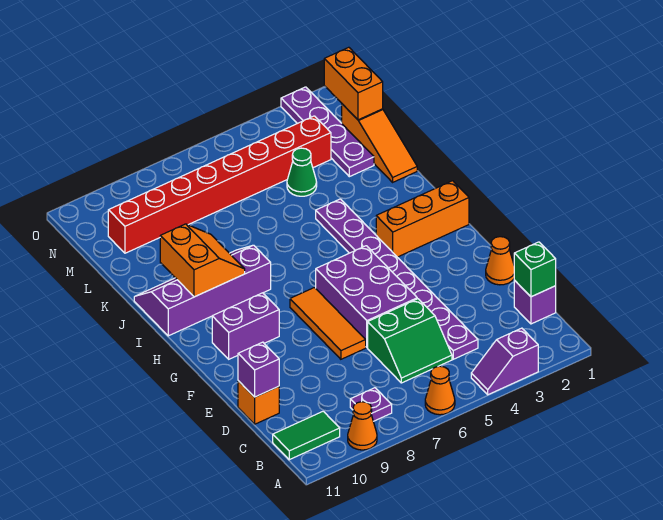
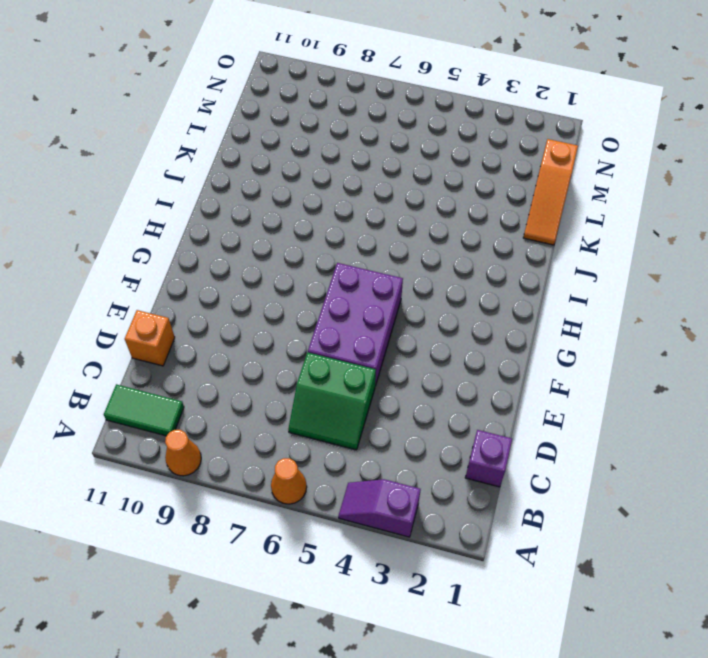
none -> purple 1x1 plate [350,388,392,421]
none -> purple 1x8 plate [316,199,478,359]
none -> orange 1x1 cone [486,237,514,285]

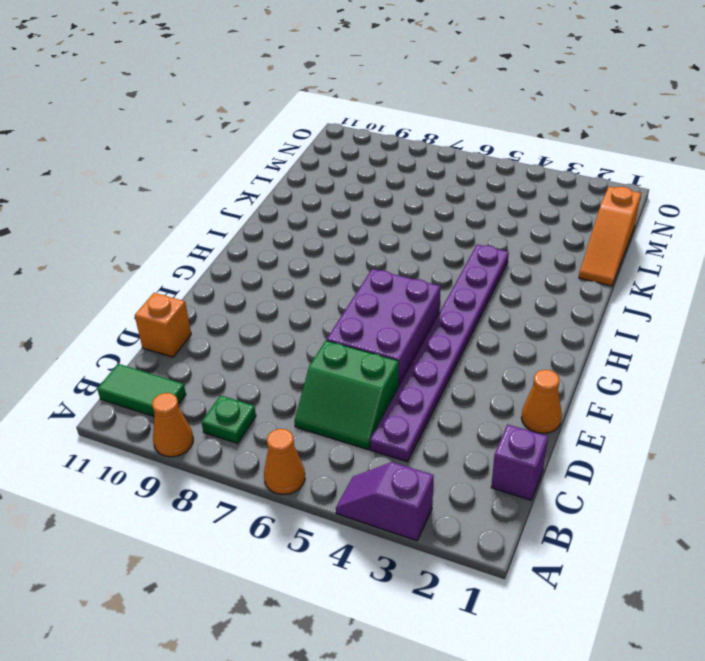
green 1x1 plate [201,395,256,444] -> purple 1x1 plate [350,388,392,421]
none -> orange 1x3 tile [290,288,366,359]
none -> purple 1x2 brick [212,293,279,359]
none -> orange 1x3 brick [376,181,469,257]

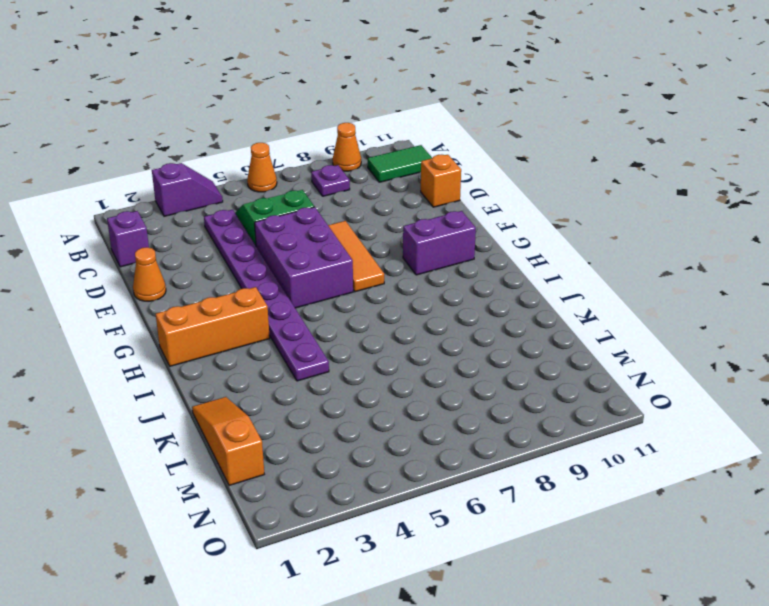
none -> purple 2x4 slope [134,245,271,336]
none -> purple 1x4 plate [281,87,374,177]
none -> green 1x1 cone [287,148,317,196]

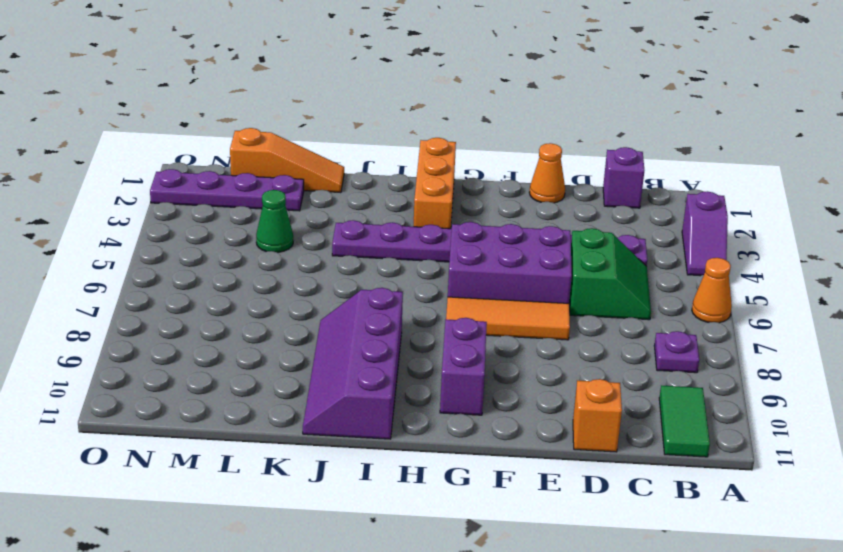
none -> orange 1x1 cone [348,402,377,450]
none -> red 1x8 brick [108,116,331,253]
none -> green 1x1 brick [514,242,556,297]

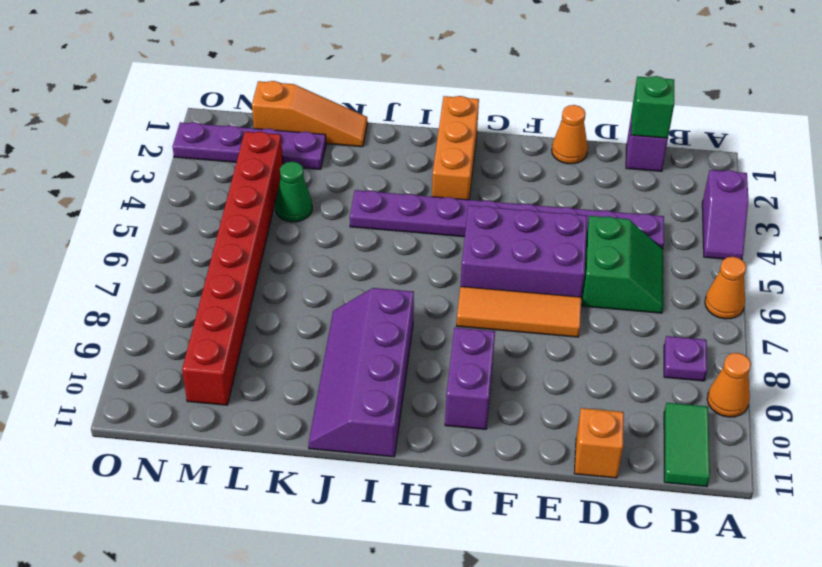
none -> purple 1x1 brick [238,342,279,397]
none -> orange 2x2 slope [160,224,245,297]
none -> orange 1x2 brick [324,47,383,120]

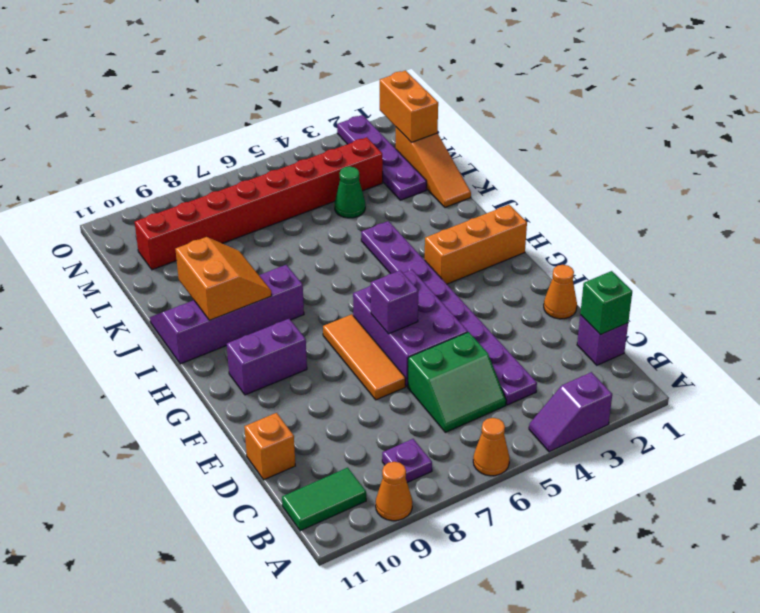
purple 1x1 brick [371,270,418,334] -> purple 1x1 brick moved to [238,342,279,397]

